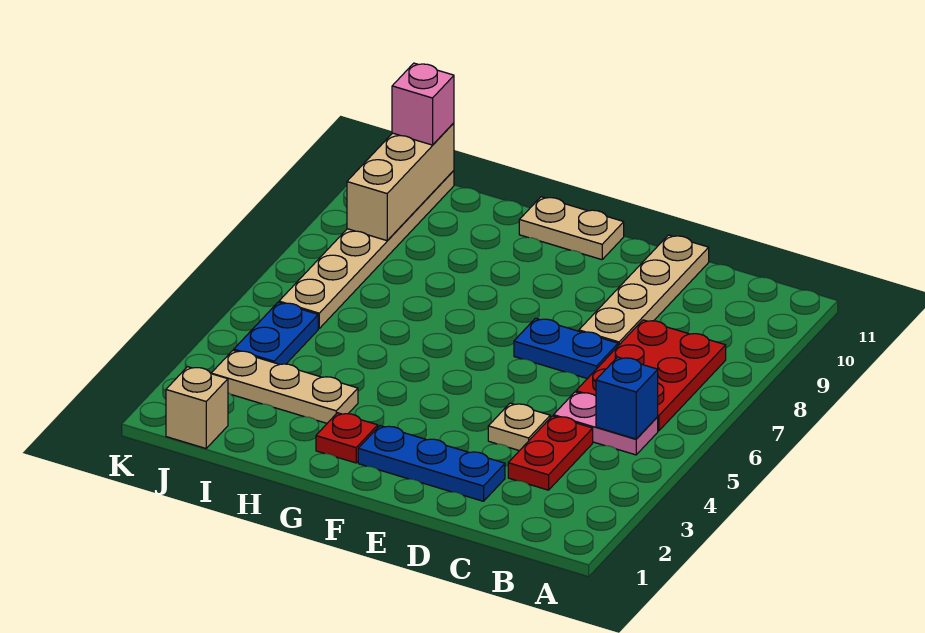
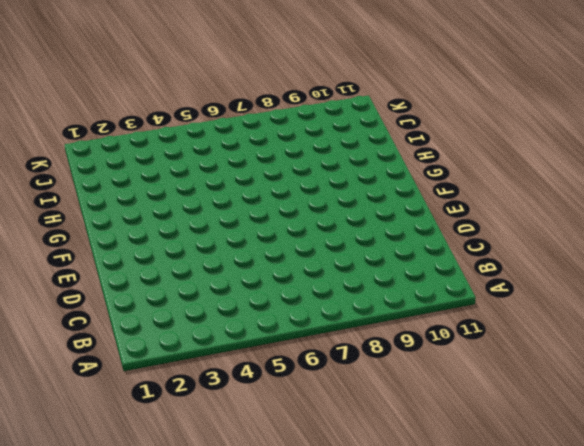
none -> pink 1x2 plate [553,392,658,455]
none -> red 2x3 plate [576,320,726,431]
none -> red 1x2 plate [508,416,593,490]

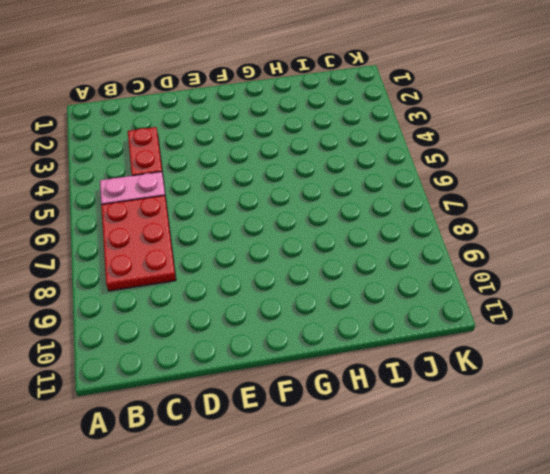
none -> blue 1x3 plate [358,426,505,501]
none -> tan 1x1 plate [488,403,550,451]
none -> blue 1x2 plate [514,318,618,379]

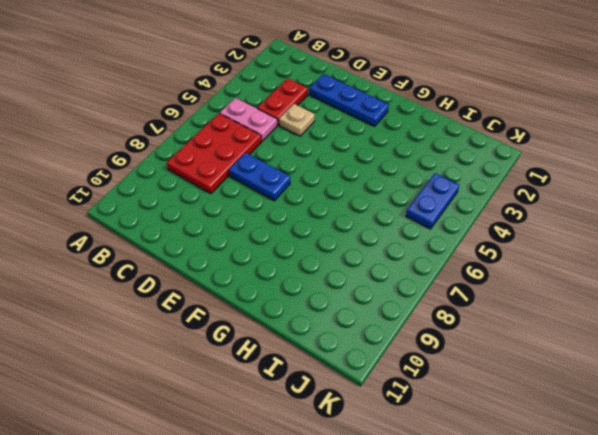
none -> tan 1x4 plate [579,235,709,346]
none -> tan 1x2 plate [519,197,624,260]
none -> red 1x1 plate [316,413,378,463]

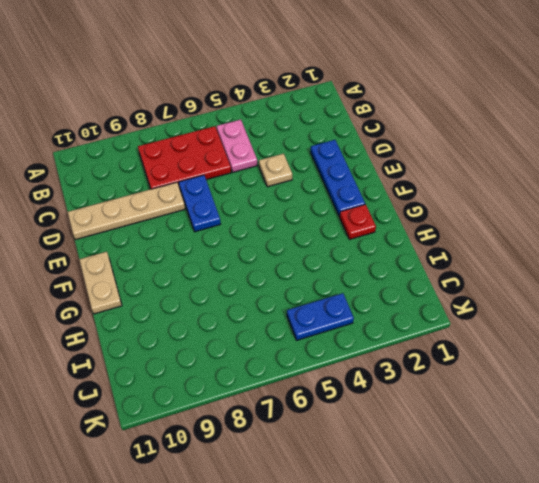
none -> red 1x2 plate [508,416,593,490]
none -> tan 1x3 plate [211,350,358,423]
none -> tan 1x1 brick [166,367,228,448]

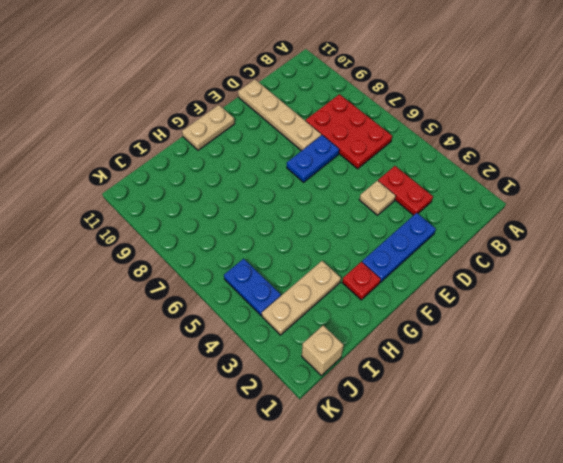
none -> pink 1x2 plate [553,392,658,455]
none -> tan 1x6 plate [279,171,454,328]
none -> blue 1x1 brick [596,357,658,439]

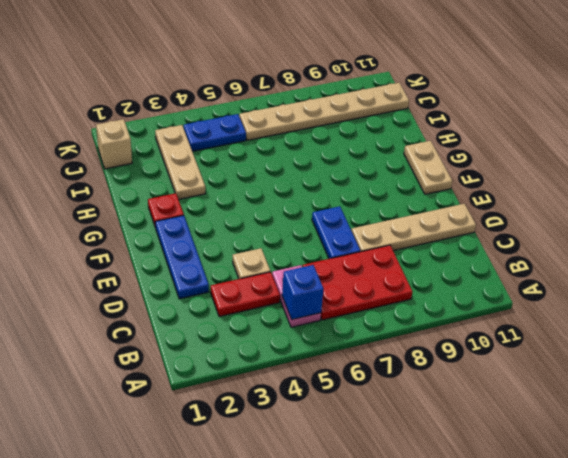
none -> tan 1x3 brick [347,123,454,241]
none -> pink 1x1 brick [392,63,454,145]

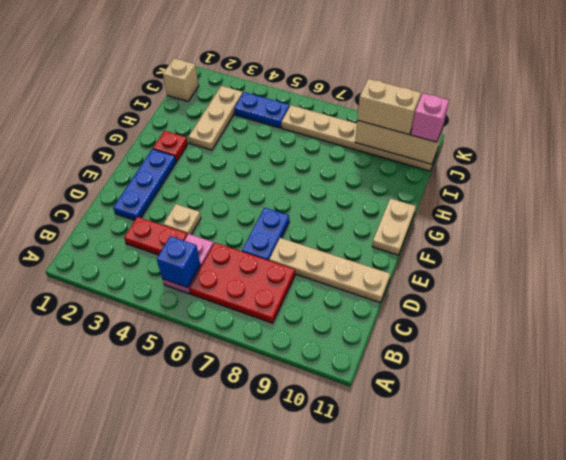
tan 1x2 brick [357,79,421,134] -> none

